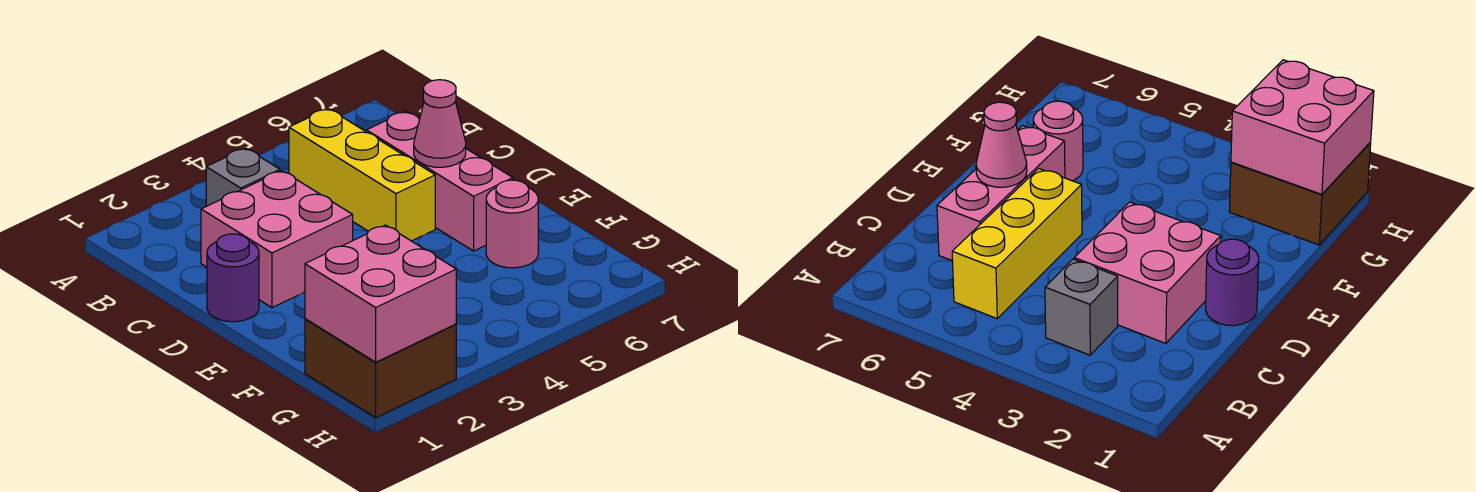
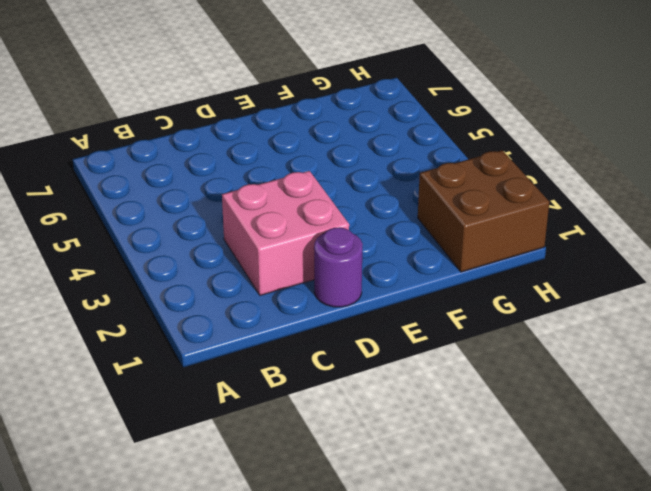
none -> grey 1x1 brick [206,148,280,206]
none -> yellow 1x3 brick [289,108,435,241]

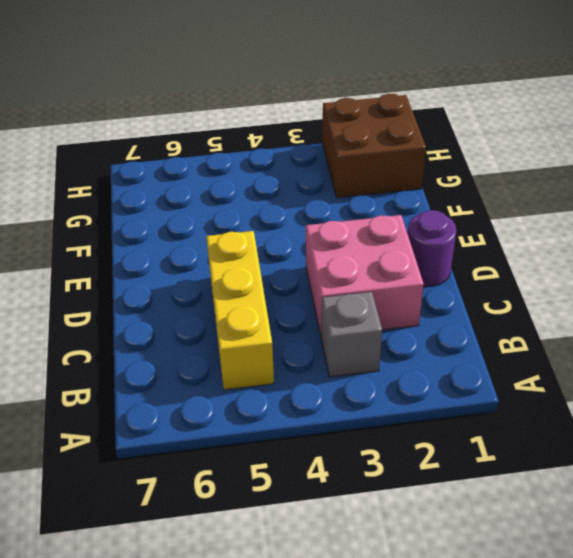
none -> pink 1x3 brick [367,111,513,251]
none -> pink 1x1 round brick [486,180,538,268]

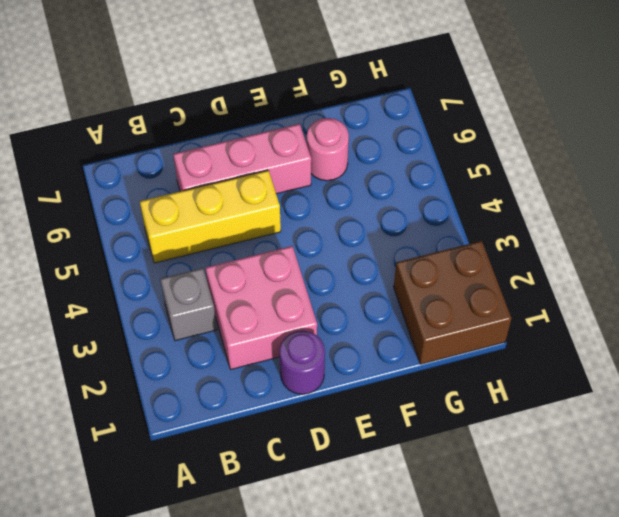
none -> pink 1x1 cone [414,80,466,167]
none -> pink 2x2 brick [305,225,456,362]

